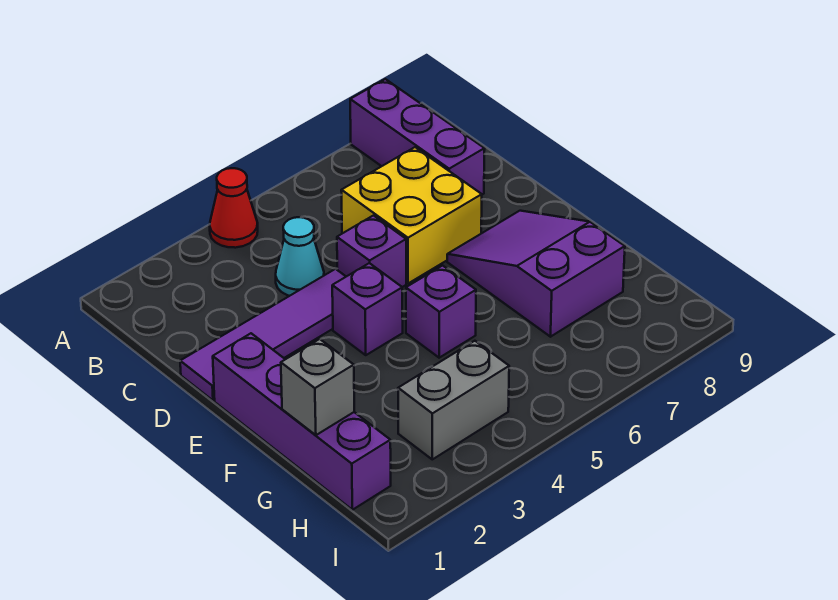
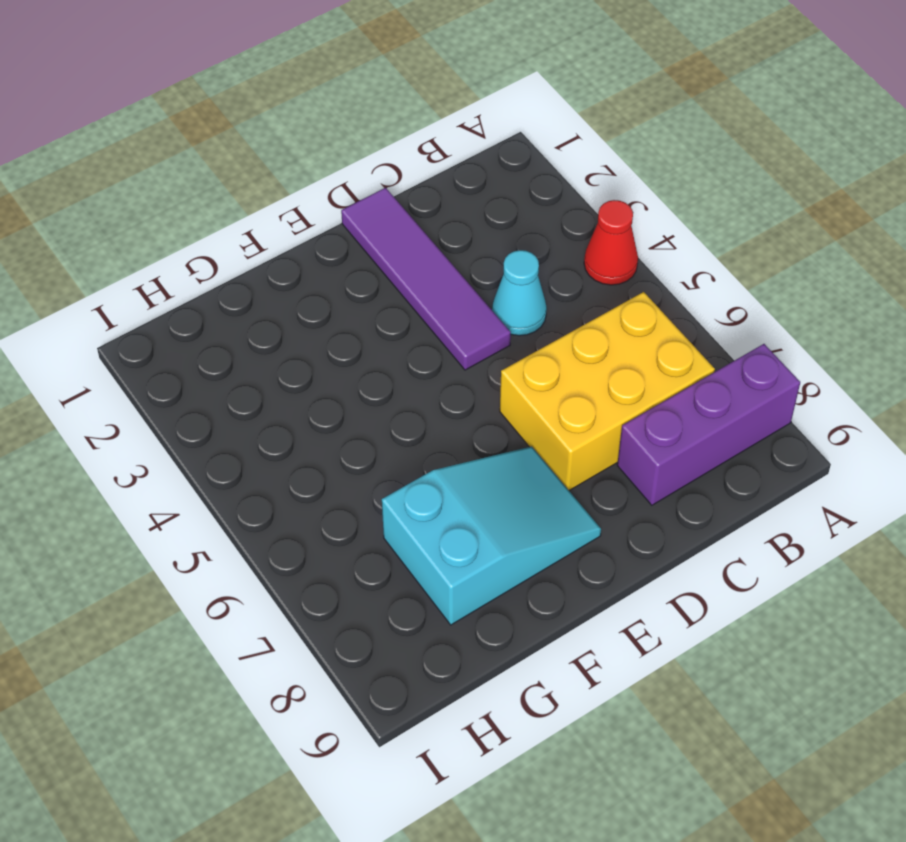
yellow 2x3 brick [500,292,715,490] -> yellow 2x2 brick [341,147,482,283]
cyan 2x3 slope [382,446,601,625] -> purple 2x3 slope [447,211,625,337]
none -> purple 1x1 brick [337,216,406,287]
none -> purple 1x4 brick [213,333,391,510]
none -> purple 1x1 brick [332,263,403,355]

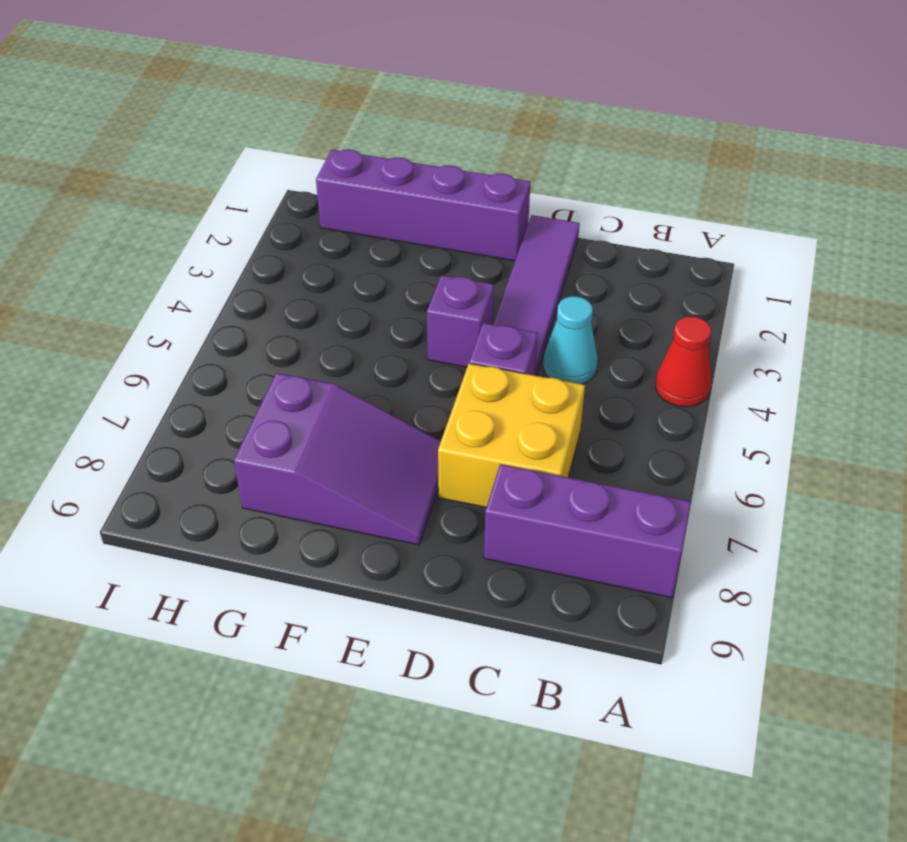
none -> purple 1x1 brick [406,266,476,358]
none -> grey 1x2 brick [398,341,509,459]
none -> grey 1x1 brick [281,339,354,435]

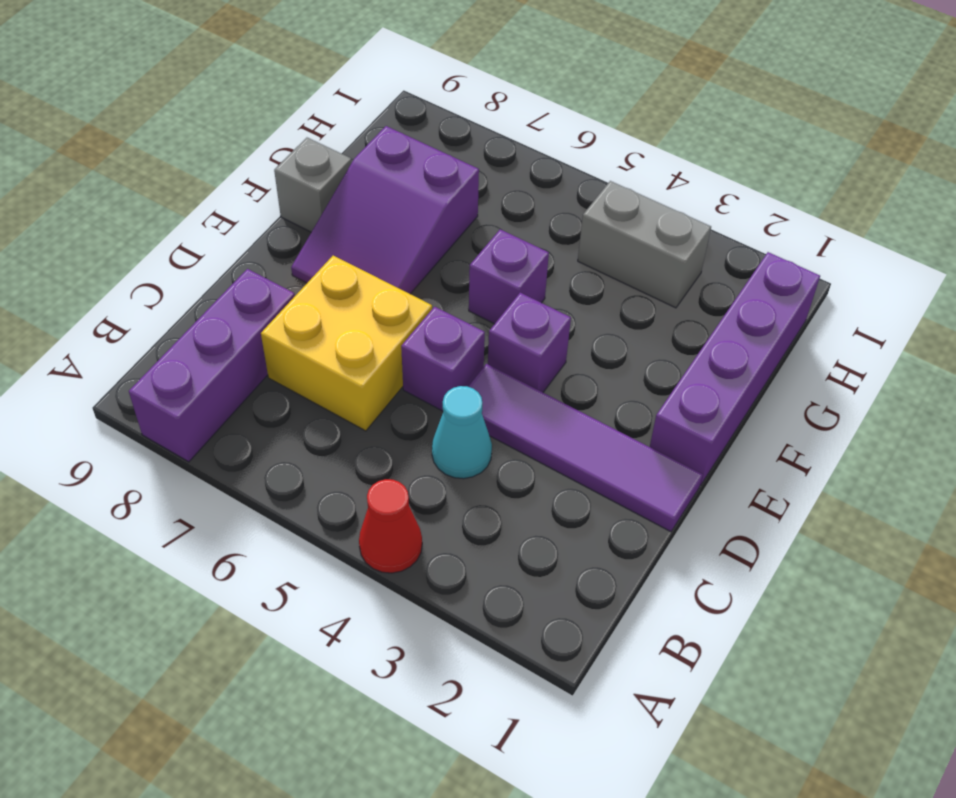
grey 1x1 brick [274,138,351,232] -> grey 1x1 brick moved to [281,339,354,435]

